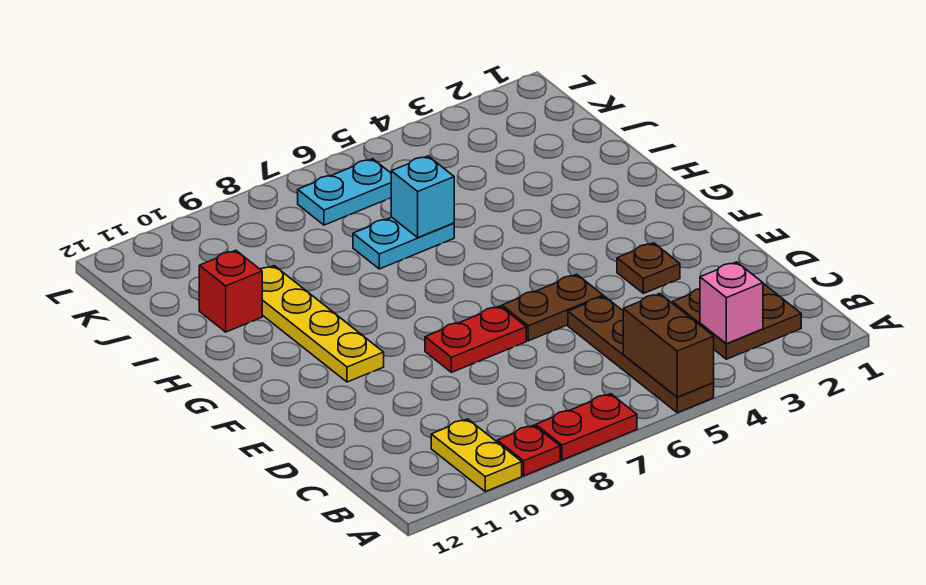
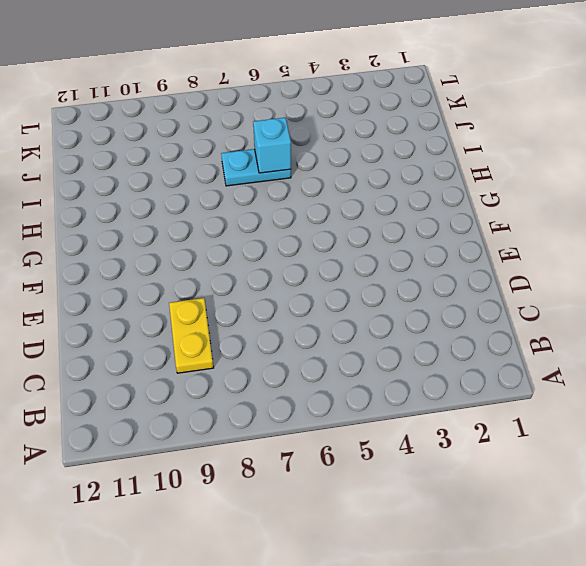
yellow 1x2 plate [169,298,214,373] -> yellow 1x2 plate moved to [431,419,522,492]
none -> brown 1x4 plate [568,296,714,413]
none -> red 1x2 plate [536,394,637,460]
none -> red 1x1 plate [497,425,560,476]

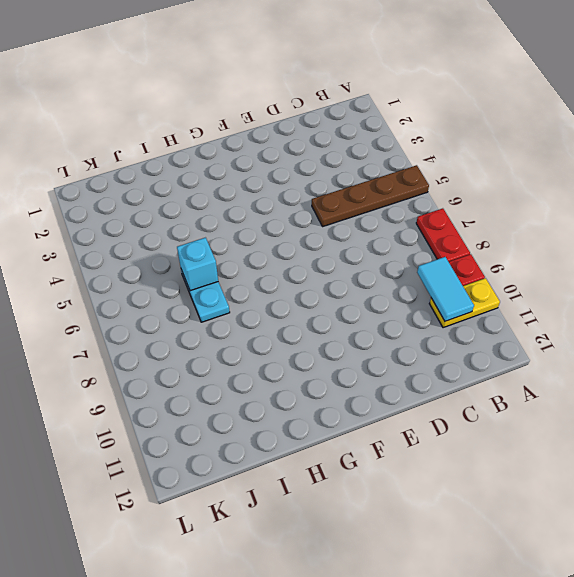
cyan 1x2 tile [417,257,474,321] -> none
none -> brown 2x2 plate [672,284,801,359]
none -> brown 1x1 plate [617,243,680,294]
none -> brown 1x2 plate [502,274,603,341]

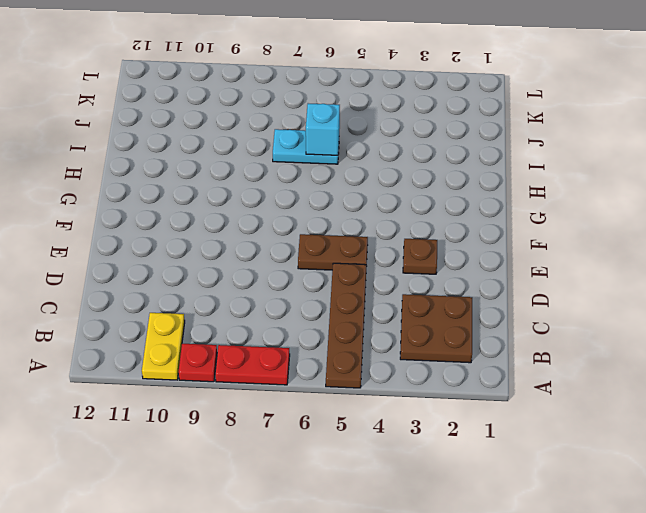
none -> red 1x2 plate [425,306,526,372]
none -> yellow 1x4 plate [260,266,384,382]
none -> red 1x1 brick [199,250,262,332]

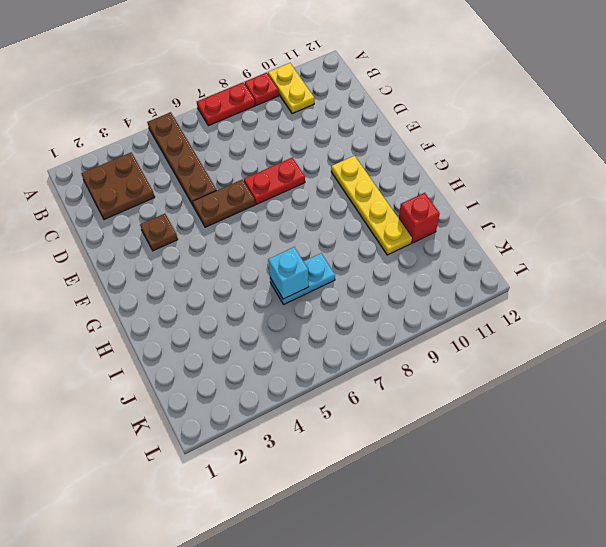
none -> cyan 1x2 plate [298,159,391,225]
none -> brown 1x2 brick [623,294,714,397]
none -> pink 1x1 brick [700,262,763,344]

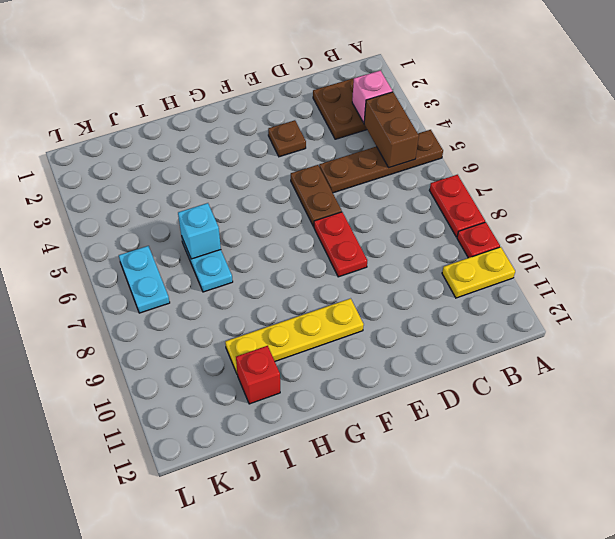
brown 1x2 brick [364,92,419,168] -> brown 1x2 brick turned to [623,294,714,397]

